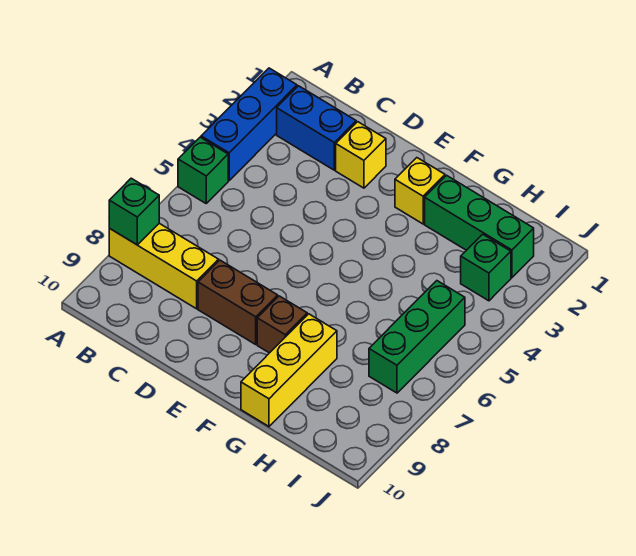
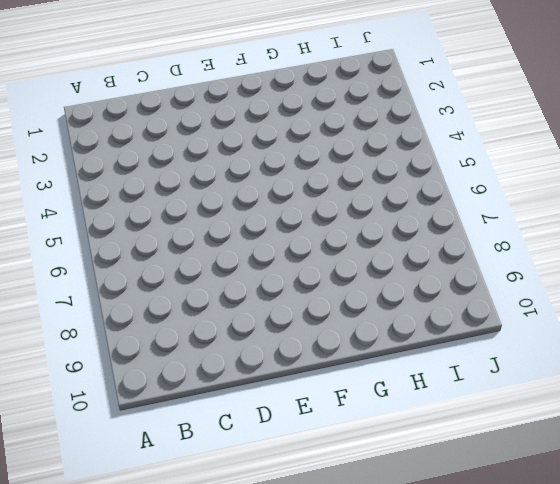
none -> blue 1x3 brick [201,68,297,180]
none -> green 1x1 brick [178,137,228,203]
none -> yellow 1x3 brick [109,223,219,309]

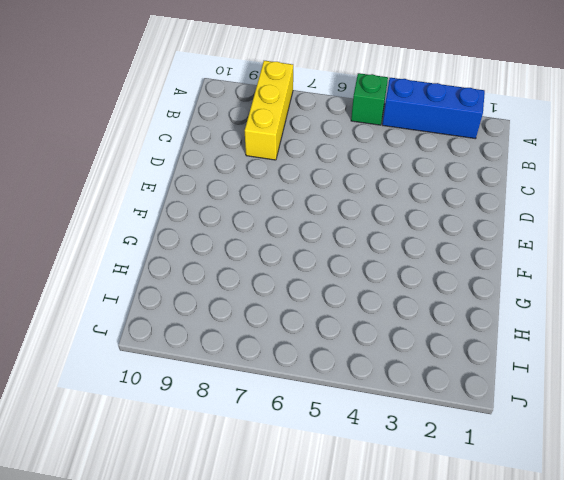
none -> blue 1x2 brick [277,86,356,170]
none -> yellow 1x1 brick [336,122,386,188]
none -> brown 1x2 brick [198,260,278,344]

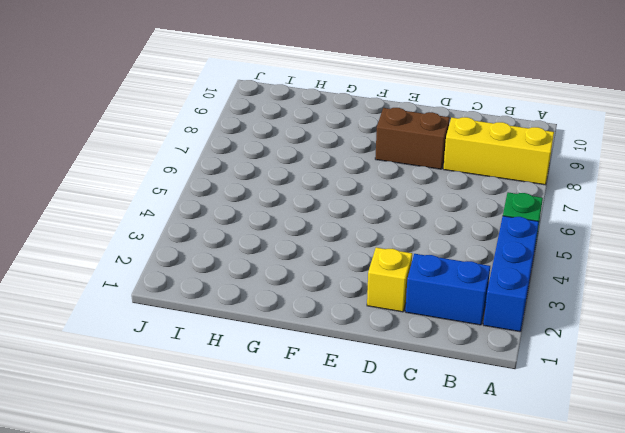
none -> yellow 1x1 brick [395,158,445,224]
none -> brown 1x1 brick [257,296,307,353]
none -> green 1x3 brick [425,175,534,278]

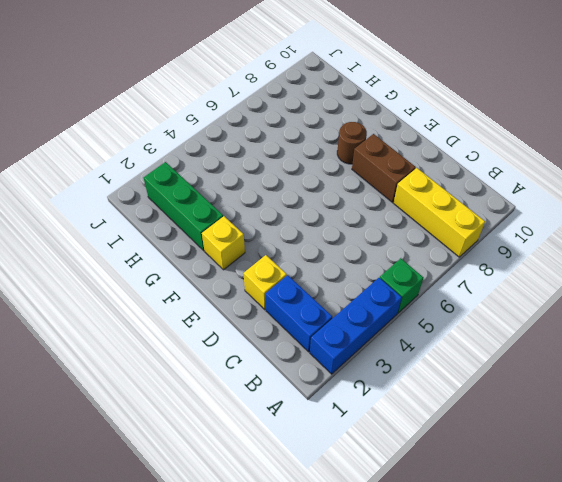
brown 1x1 round brick [337,122,367,164] -> brown 1x1 brick [257,296,307,353]
none -> yellow 1x3 brick [241,314,337,426]
none -> green 1x1 brick [461,234,511,301]
none -> green 1x3 brick [369,281,465,393]

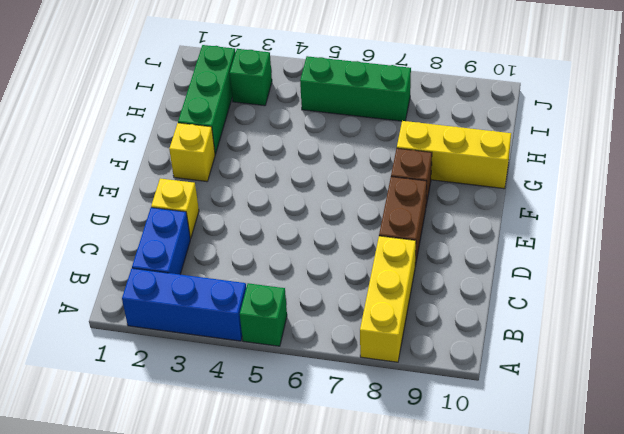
none -> green 1x1 brick [109,178,159,245]

